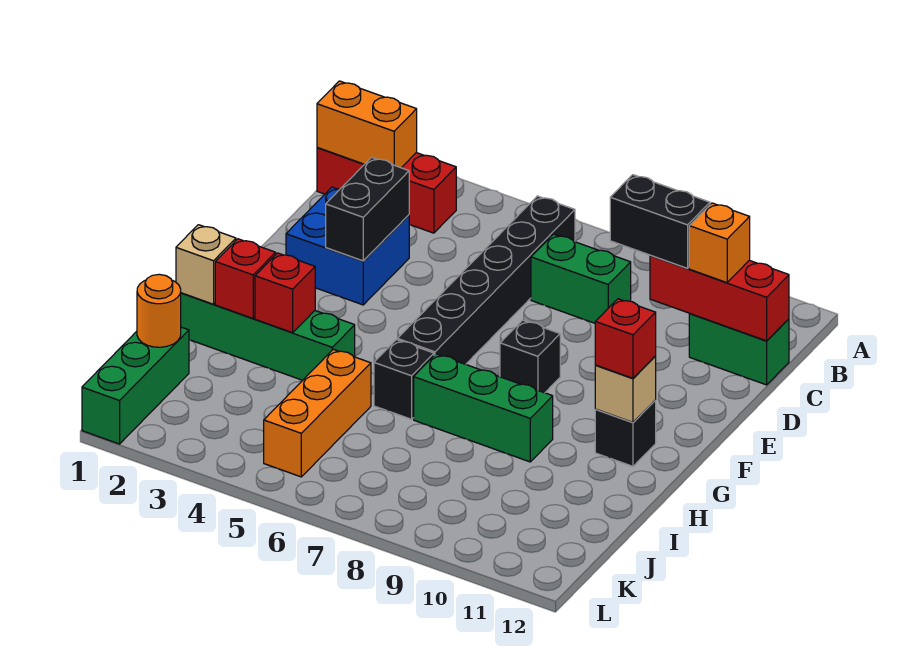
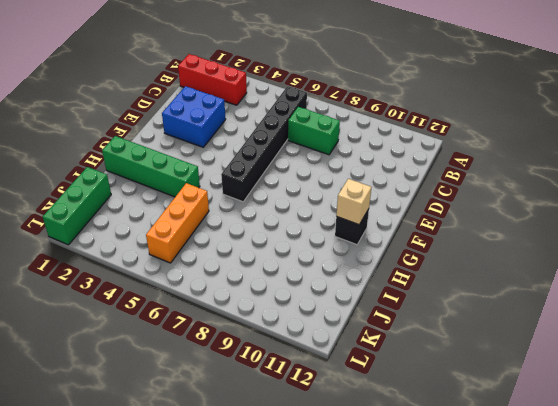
none -> green 1x2 brick [689,314,789,385]
none -> black 1x1 brick [500,320,560,393]
none -> black 1x1 brick [374,340,434,419]

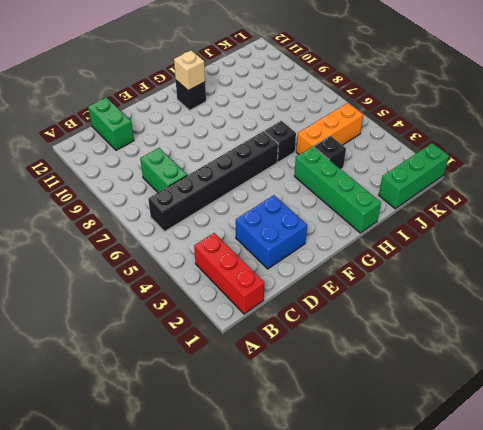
black 1x1 brick [314,136,346,169] -> black 1x1 brick moved to [500,320,560,393]
none -> green 1x3 brick [414,354,553,462]
none -> orange 1x2 brick [317,81,417,168]
none -> red 1x3 brick [650,255,789,341]

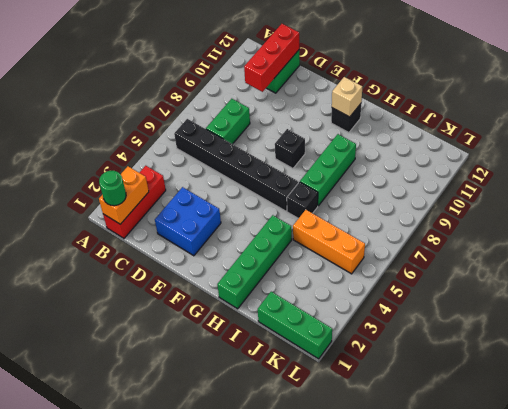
green 1x1 round brick [99,171,126,206] -> none
none -> black 1x2 brick [326,157,409,261]
none -> tan 1x1 brick [176,225,236,304]
none -> red 1x1 brick [215,239,276,318]

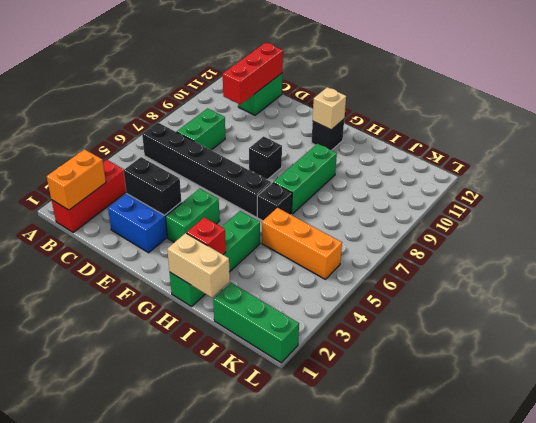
green 1x2 brick [166,189,220,242] -> none
tan 1x2 brick [167,233,230,298] -> tan 1x1 brick [176,225,236,304]
none -> red 1x1 brick [255,253,315,333]
none -> orange 1x1 round brick [137,274,181,347]
none -> black 1x2 brick [610,175,710,268]

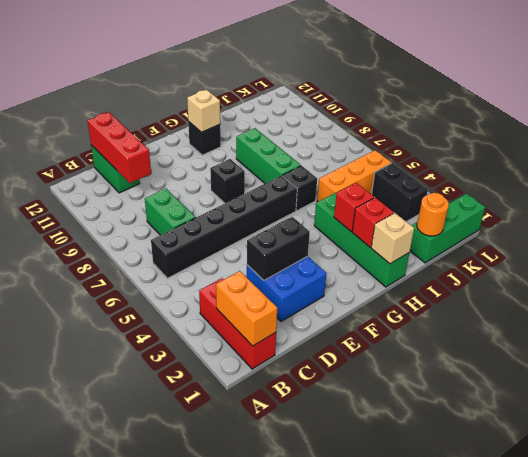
black 1x2 brick [372,163,428,222] -> black 1x2 brick moved to [610,175,710,268]
none -> orange 1x1 brick [689,203,750,283]
none -> red 1x1 brick [595,299,656,378]

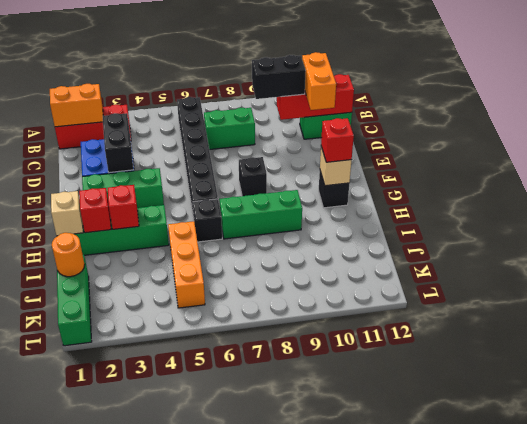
orange 1x2 brick [302,52,336,110] -> orange 1x1 brick [689,203,750,283]
green 1x3 brick [82,168,164,208] -> none

